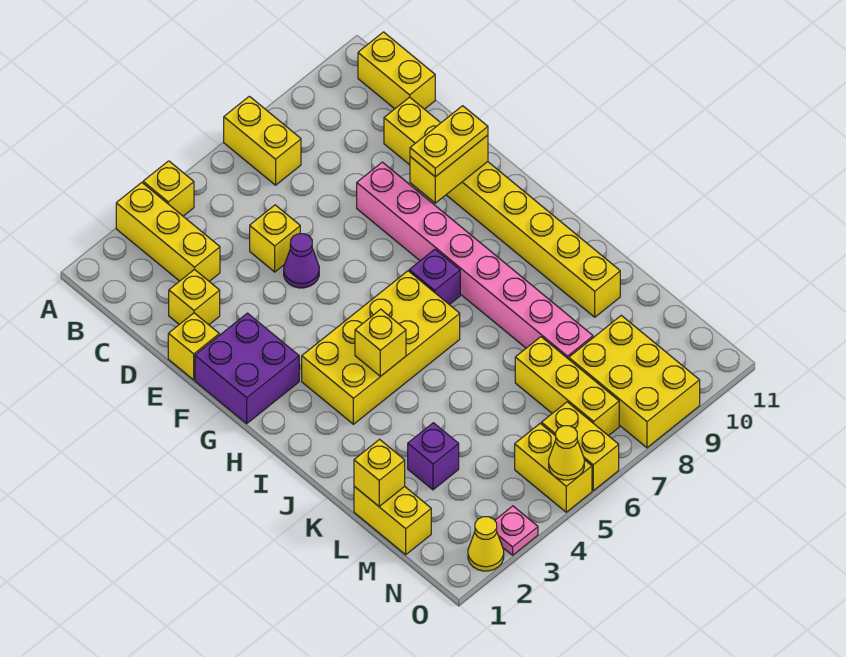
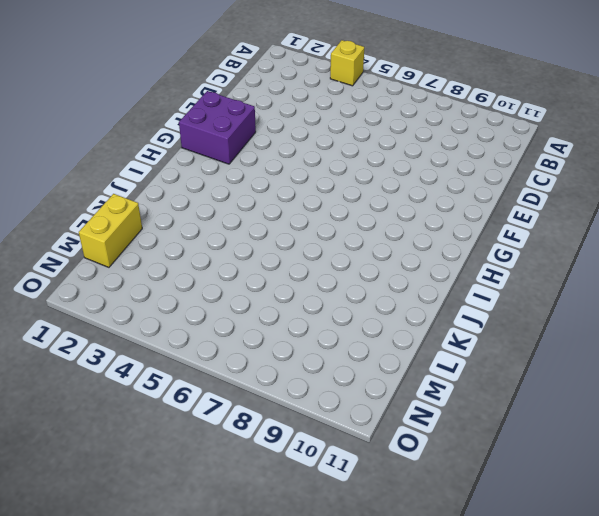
none -> yellow 1x3 brick [116,183,220,281]
none -> yellow 1x2 brick [224,96,301,185]
none -> yellow 1x2 brick [358,32,435,109]

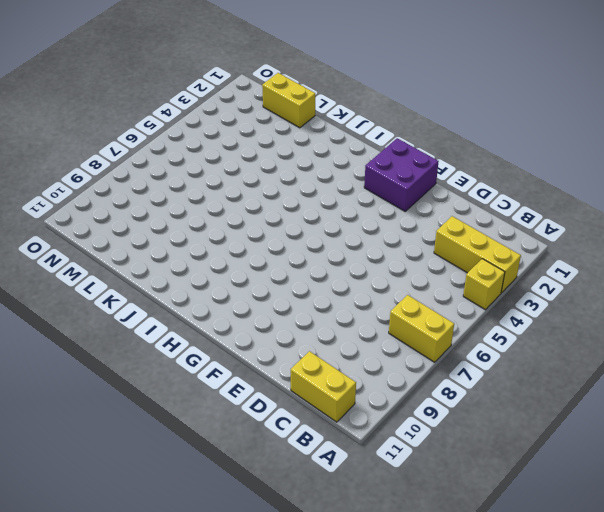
none -> yellow 1x1 brick [169,269,220,325]
none -> yellow 1x1 brick [250,205,300,272]
none -> yellow 1x8 brick [384,97,620,317]

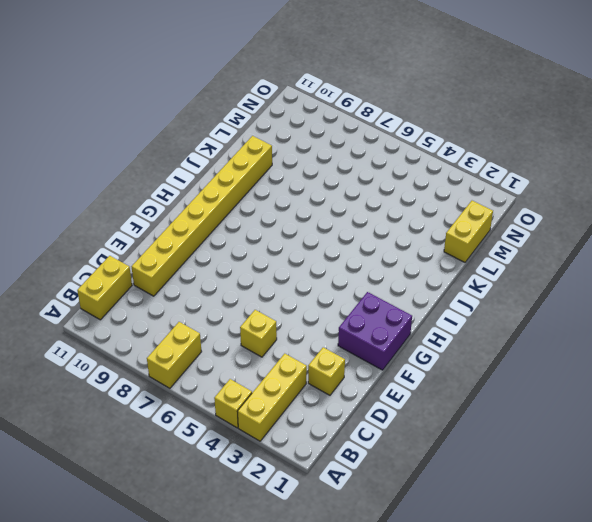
none -> yellow 1x1 brick [168,313,219,380]
none -> purple 1x1 cone [284,234,319,288]
none -> pink 1x8 brick [357,162,593,359]

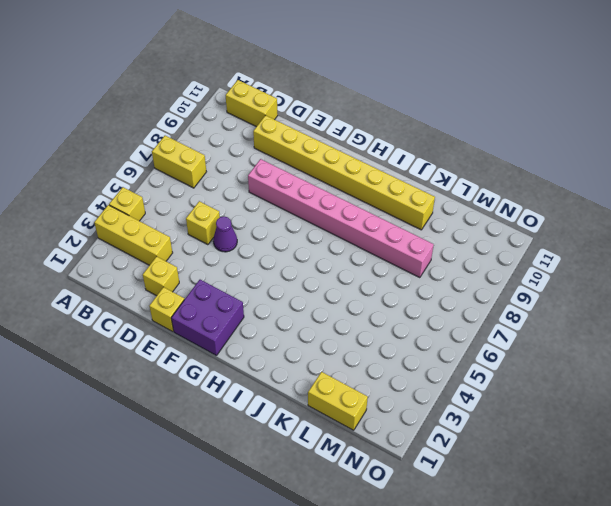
none -> yellow 2x4 brick [302,271,460,424]
none -> purple 1x1 brick [409,249,460,305]
none -> purple 1x1 brick [408,423,459,490]

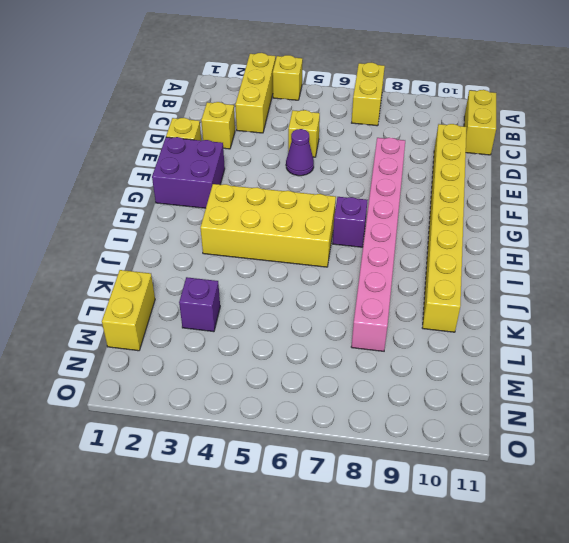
none -> yellow 1x3 brick [515,337,619,436]
none -> yellow 2x3 brick [569,315,700,448]
none -> yellow 1x2 brick [515,424,592,512]

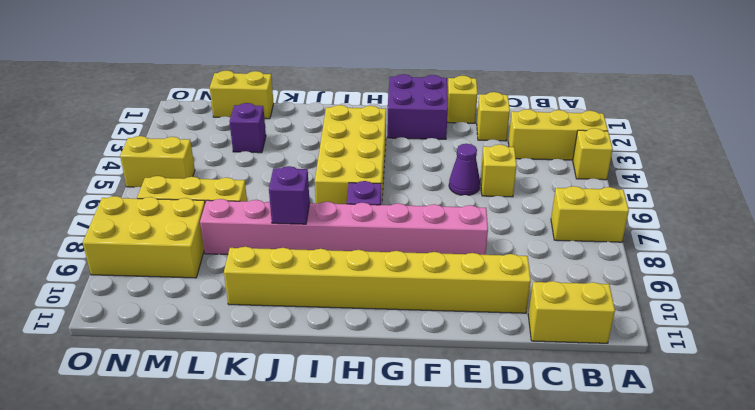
purple 1x1 brick [269,166,310,224] -> none
none -> yellow 1x2 brick [541,402,619,491]
none -> yellow 1x1 cone [468,517,504,571]
none -> pink 1x1 plate [495,506,538,555]

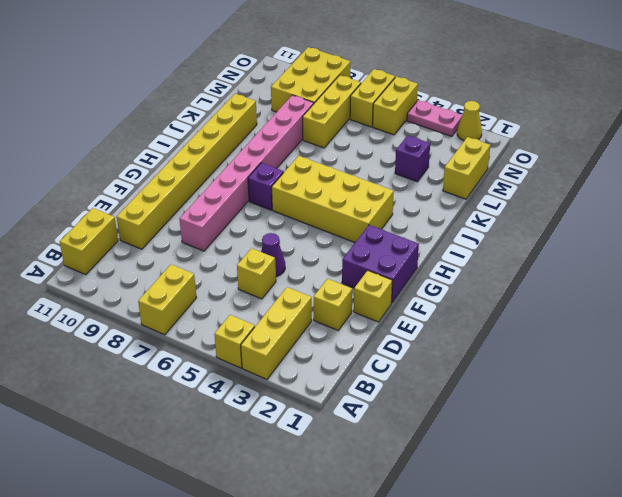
pink 1x2 plate [407,100,462,136] -> pink 1x1 plate [495,506,538,555]
none -> yellow 1x2 brick [410,135,488,203]
none -> yellow 1x1 brick [355,309,406,376]
none -> yellow 1x1 brick [354,439,405,506]

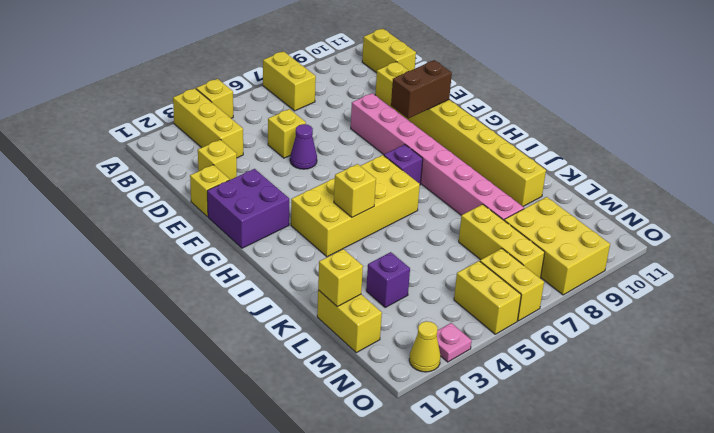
brown 1x2 brick [391,60,452,118] -> yellow 1x2 brick [410,135,488,203]
none -> yellow 1x1 cone [549,426,584,480]
none -> yellow 1x2 plate [410,106,488,177]

